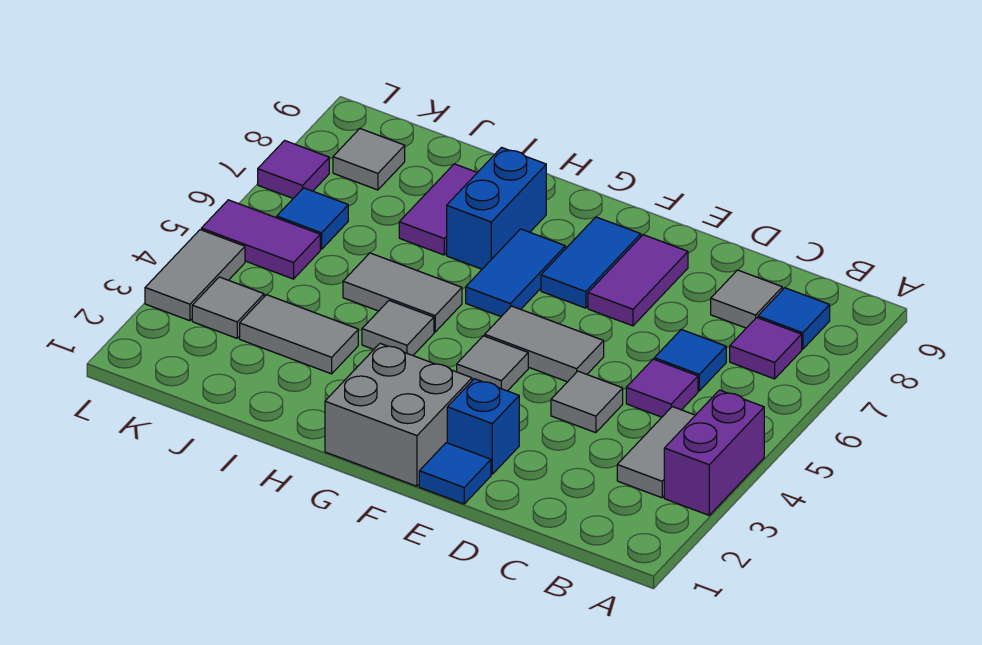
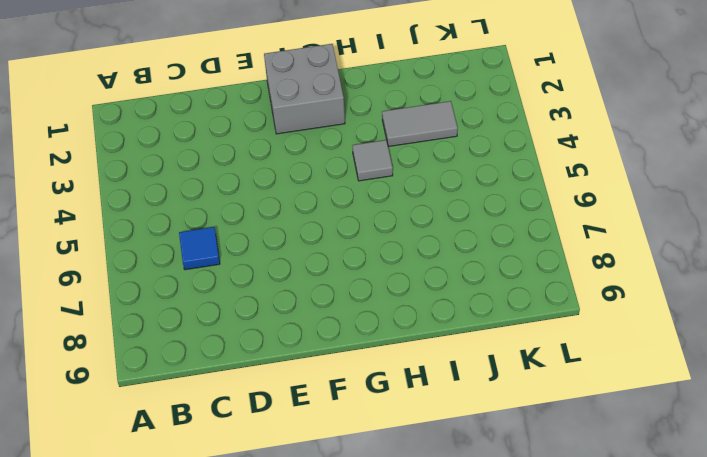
none -> purple 1x2 brick [664,390,764,515]
none -> grey 1x2 tile [617,407,695,498]
none -> purple 1x1 tile [730,317,802,379]

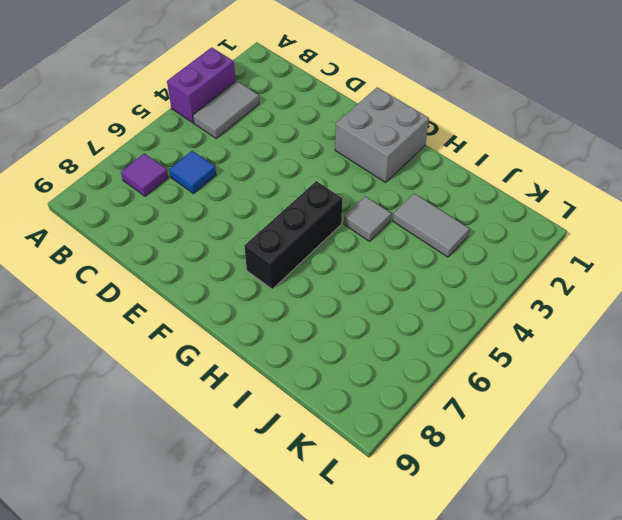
black 1x3 brick [245,181,342,289] -> blue 1x2 tile [466,229,565,317]
none -> blue 1x1 tile [758,288,830,349]
none -> purple 1x1 tile [626,359,698,417]
none -> grey 1x1 tile [711,270,782,328]

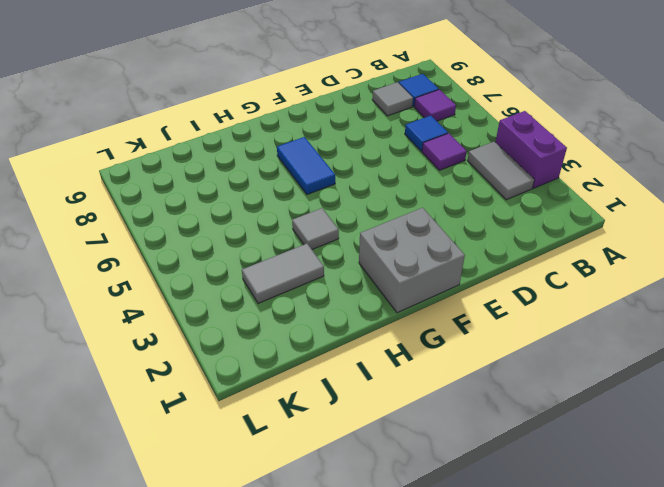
none -> grey 1x1 tile [551,371,623,433]
none -> blue 1x1 tile [419,443,491,504]
none -> blue 1x1 brick [447,379,519,474]

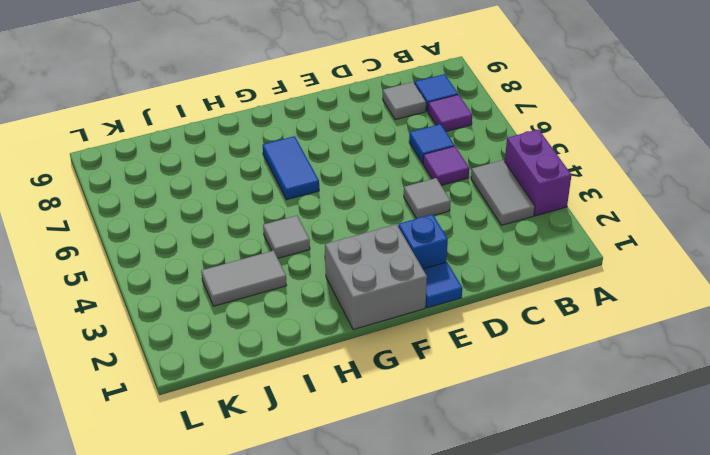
none -> grey 1x2 tile [485,306,604,382]
none -> purple 1x2 tile [588,235,688,326]
none -> grey 1x1 tile [457,336,528,391]

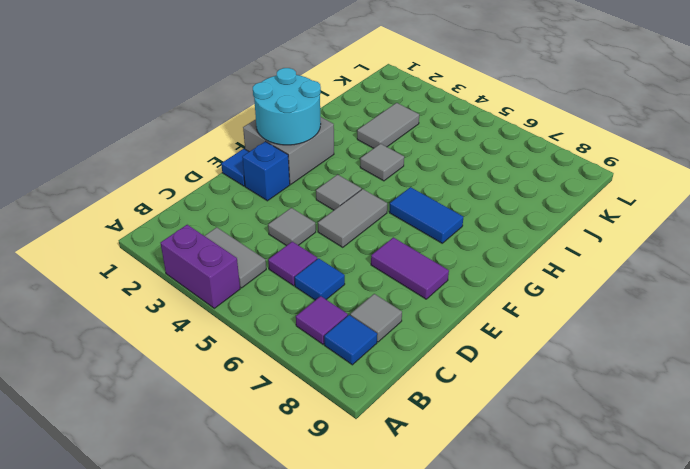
cyan 2x2 round brick [253,68,321,145] -> none
none -> blue 1x2 tile [541,217,641,308]
none -> grey 1x2 tile [343,253,462,332]
none -> blue 1x2 brick [447,147,546,269]

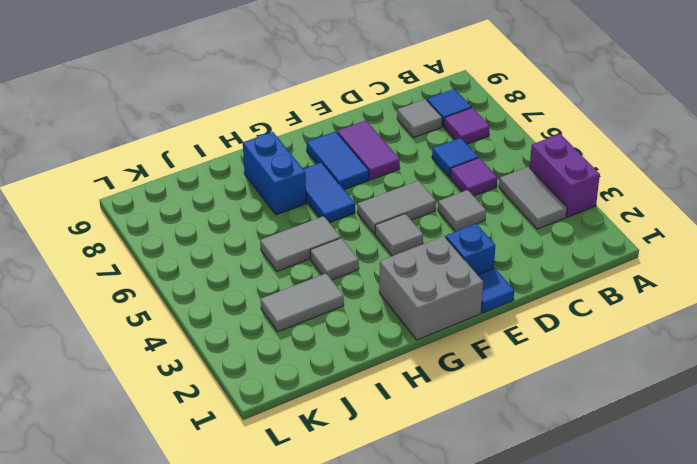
none -> purple 1x2 tile [399,164,477,255]
none -> grey 1x1 tile [192,277,264,338]
none -> purple 1x2 tile [201,200,320,279]

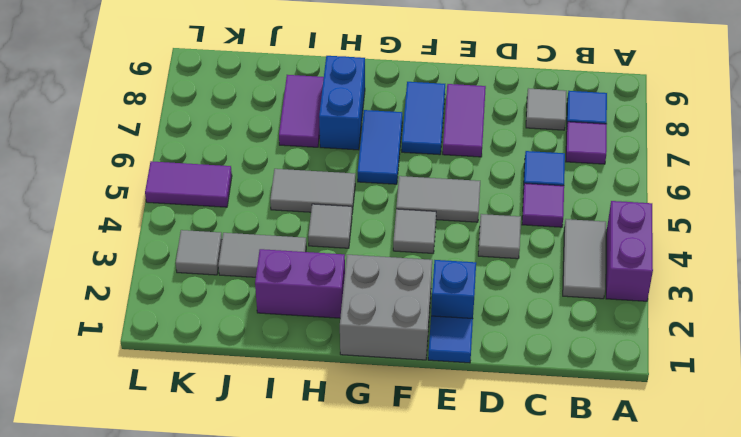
purple 1x2 brick [255,249,345,318] -> none
none -> blue 1x1 tile [277,188,348,249]
none -> grey 1x1 tile [333,129,405,190]
none -> grey 1x2 tile [145,230,245,321]

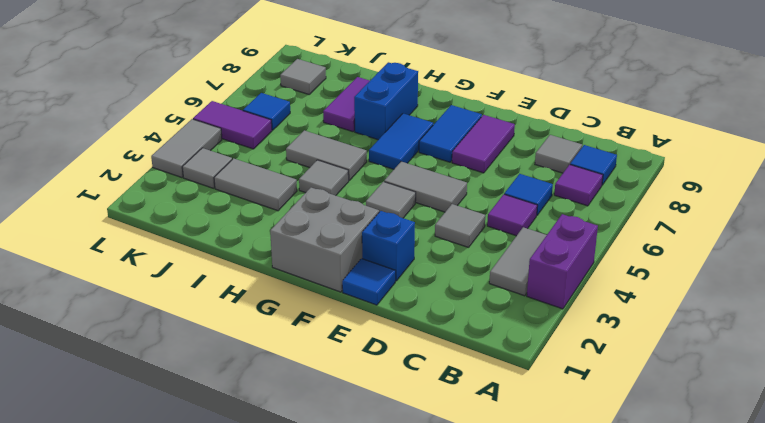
none -> purple 1x1 tile [258,141,329,198]

